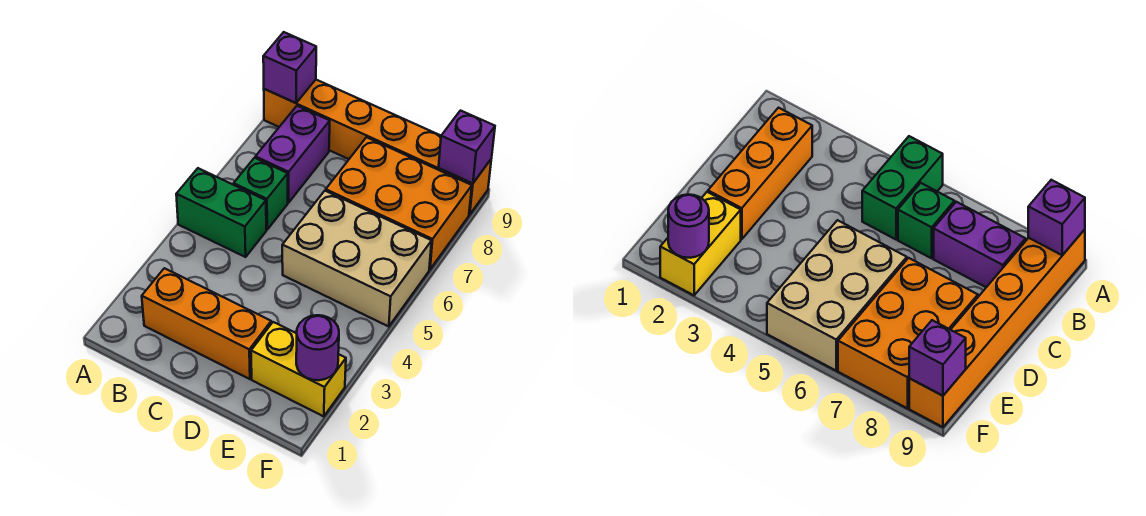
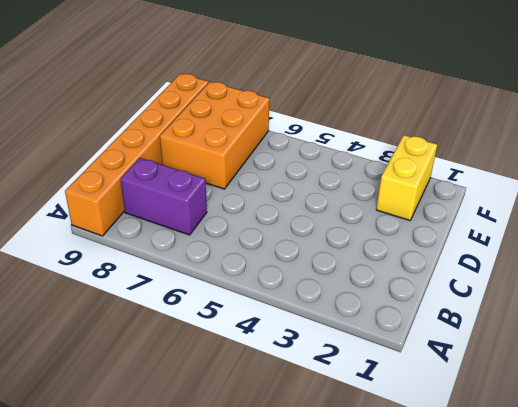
none -> green 1x2 brick [176,168,266,257]
none -> orange 1x3 brick [142,268,271,379]

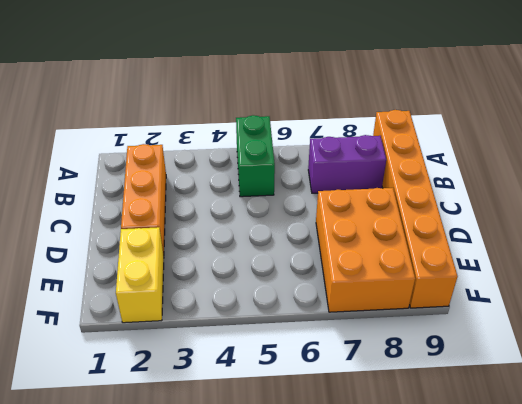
none -> green 1x1 brick [234,158,288,229]
none -> tan 2x3 brick [282,191,432,327]

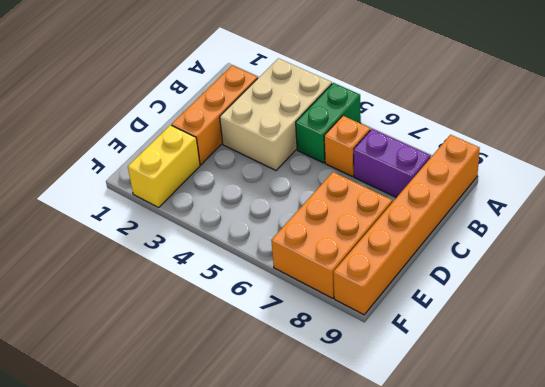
tan 2x3 brick [220,58,332,170] -> tan 2x3 brick moved to [282,191,432,327]
orange 1x1 brick [324,116,370,177] -> green 1x1 brick [234,158,288,229]
none -> purple 1x1 brick [263,32,316,103]
none -> purple 1x1 round brick [296,315,339,380]

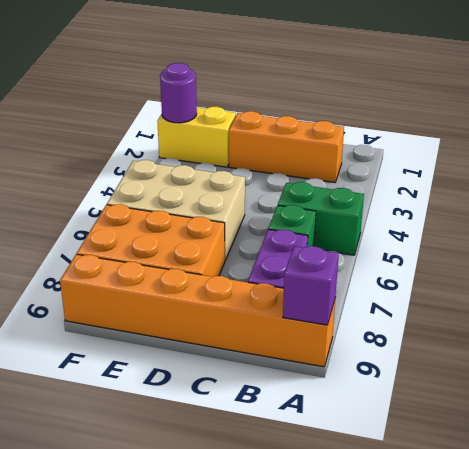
none -> purple 1x1 brick [439,111,495,184]

